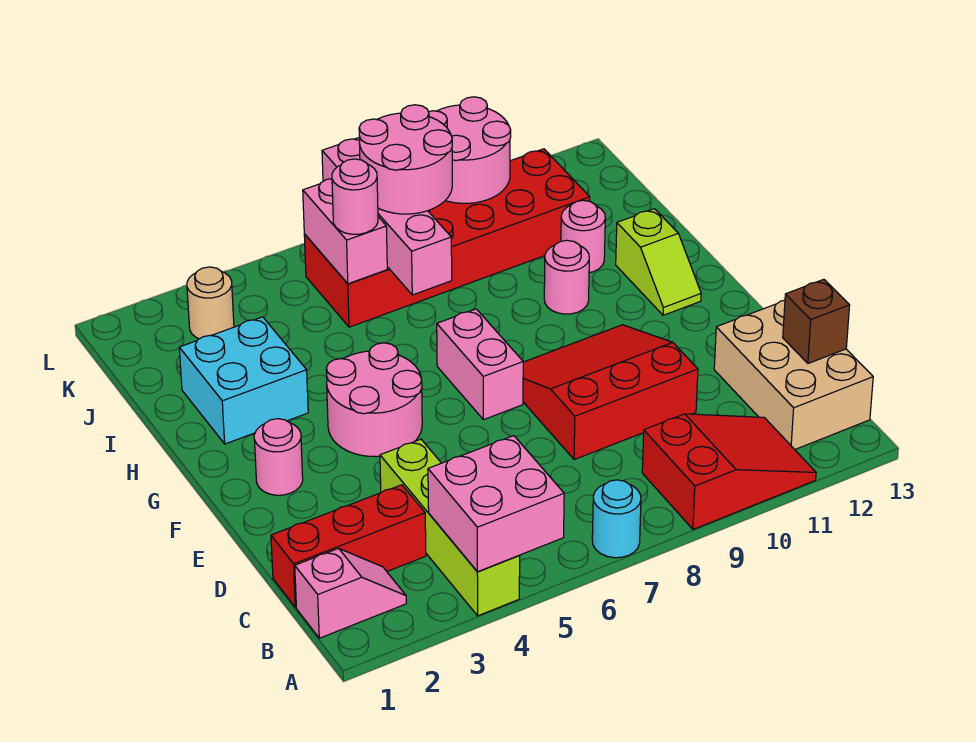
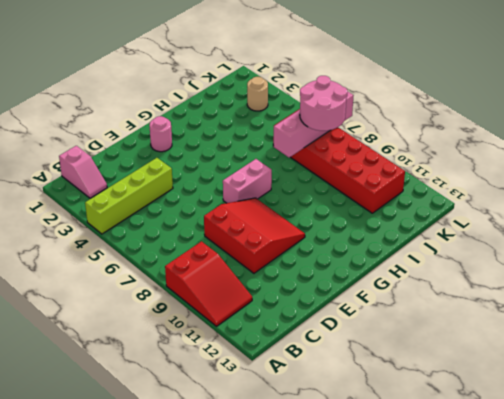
none -> cyan 1x1 round brick [592,480,641,558]
none -> tan 2x3 brick [714,300,873,449]
none -> red 1x3 brick [271,485,426,607]

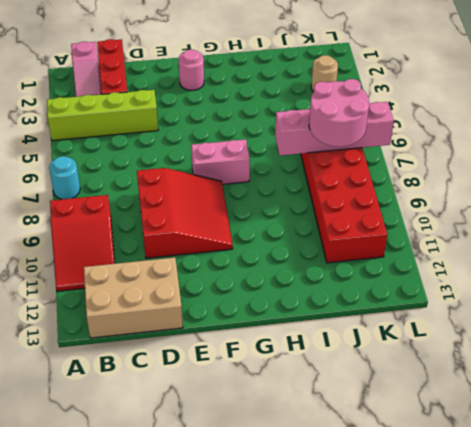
none -> pink 2x2 round brick [326,343,422,457]
none -> lime 1x2 slope [616,209,701,315]
none -> cyan 2x2 brick [179,317,308,444]

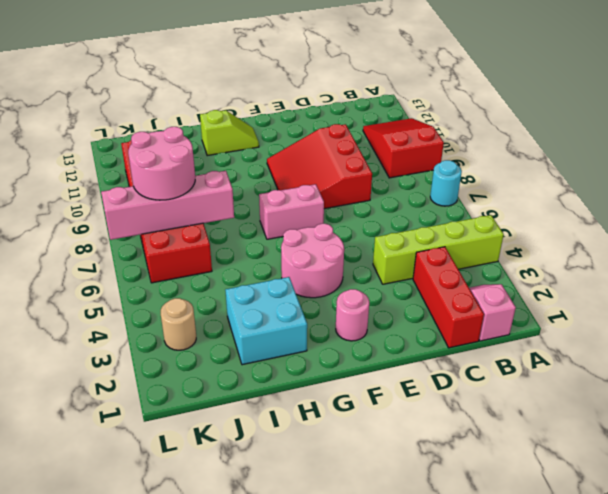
none -> tan 2x3 brick [714,300,873,449]
none -> pink 1x1 round brick [544,240,589,314]
none -> pink 1x1 round brick [561,200,605,273]

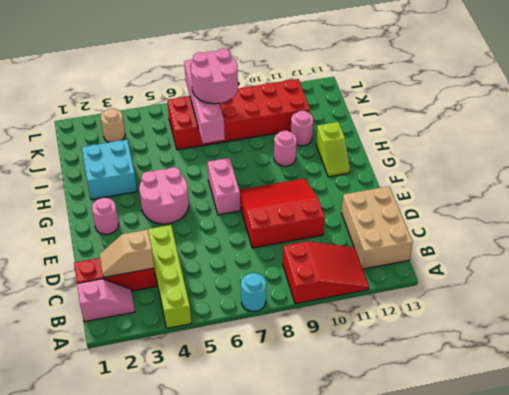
tan 1x2 slope [99,230,154,277] -> none
none -> pink 2x2 brick [428,436,564,572]
none -> brown 1x1 brick [783,279,850,363]
none -> pink 1x2 brick [303,179,387,284]

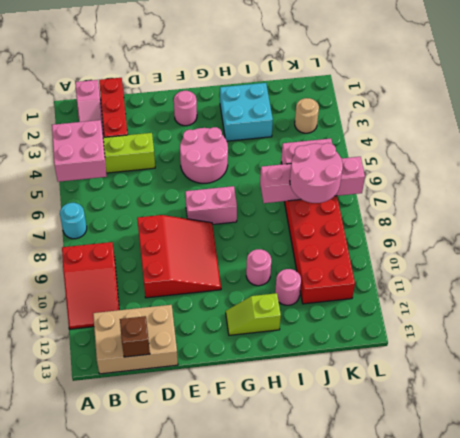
none -> pink 2x2 round brick [429,97,511,203]
none -> pink 1x1 round brick [332,159,378,234]

